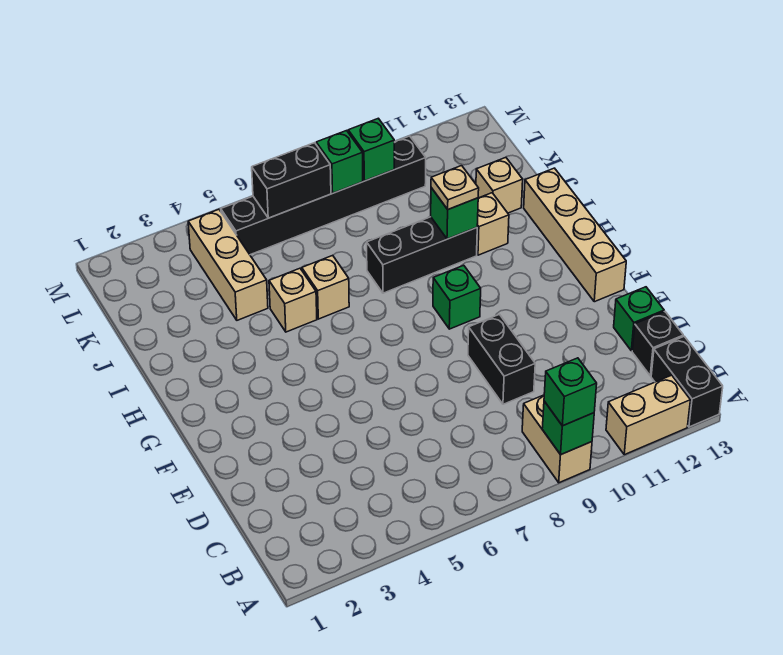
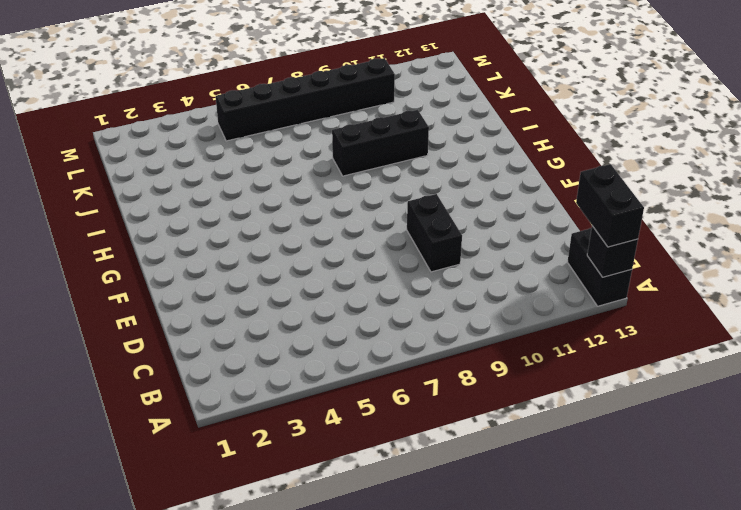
black 1x1 brick [587,226,638,277] -> black 1x1 brick moved to [632,312,683,376]
black 1x2 brick [576,164,644,247] -> black 1x2 brick turned to [252,143,331,218]
none -> tan 1x2 brick [522,395,592,483]
none -> tan 1x2 brick [606,375,690,455]
none -> green 1x1 brick [614,287,664,351]

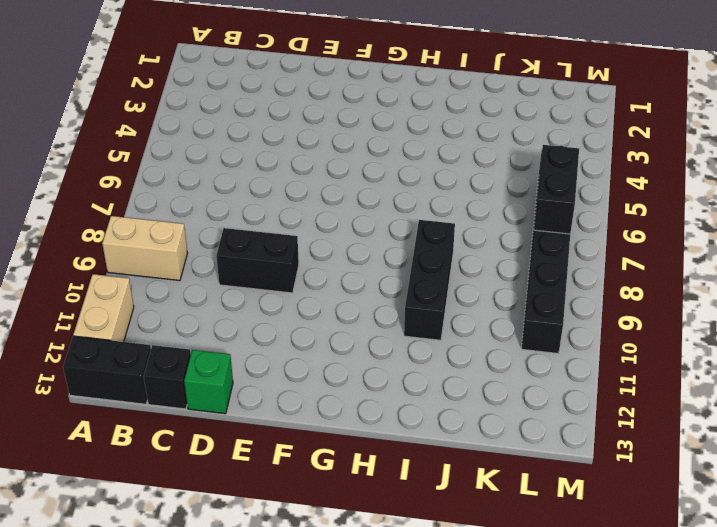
none -> tan 1x4 brick [524,168,626,302]
none -> green 1x1 brick [433,265,481,329]
none -> tan 1x1 brick [269,268,317,332]

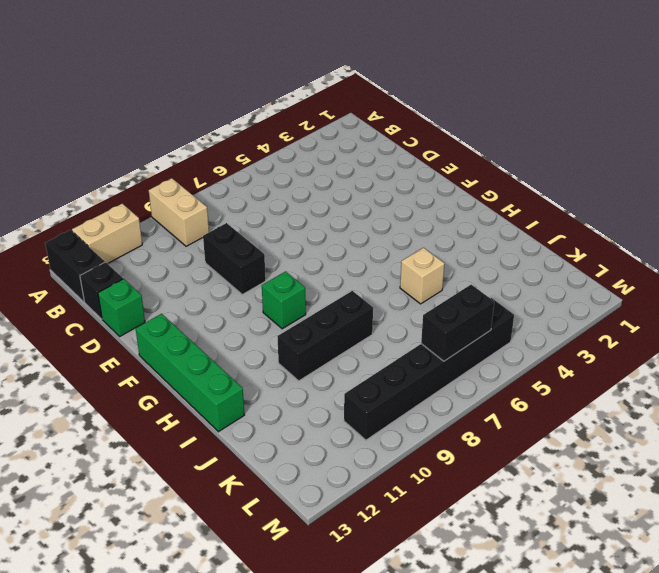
green 1x4 brick [136,314,244,432] -> tan 1x4 brick [524,168,626,302]
none -> tan 1x1 brick [302,255,349,319]
none -> tan 1x1 brick [477,193,509,255]
none -> tan 1x3 brick [188,209,268,320]

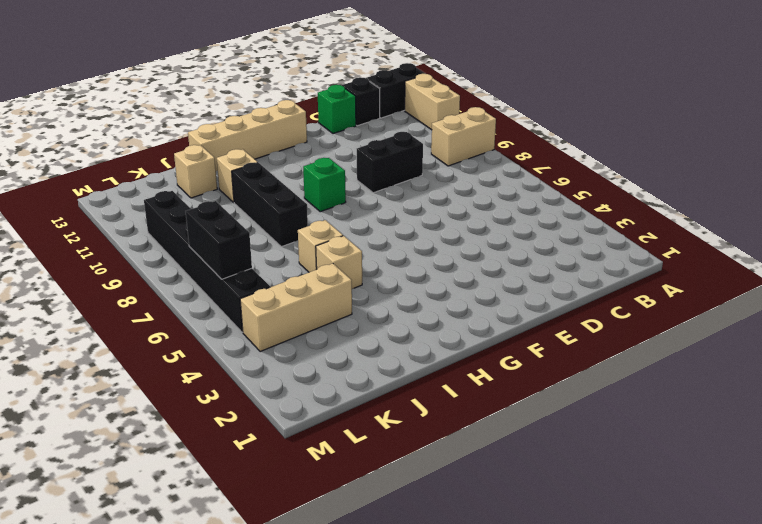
none -> green 1x1 brick [542,401,594,455]
none -> green 1x1 brick [431,188,478,239]
none -> green 1x1 brick [316,131,363,193]

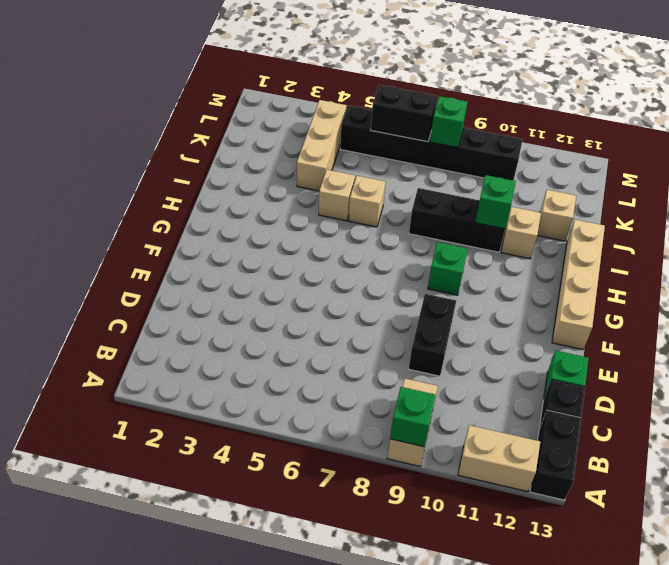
none -> green 1x1 brick [348,118,394,181]
none -> green 1x1 brick [544,358,597,426]
none -> tan 1x1 plate [431,166,479,209]

